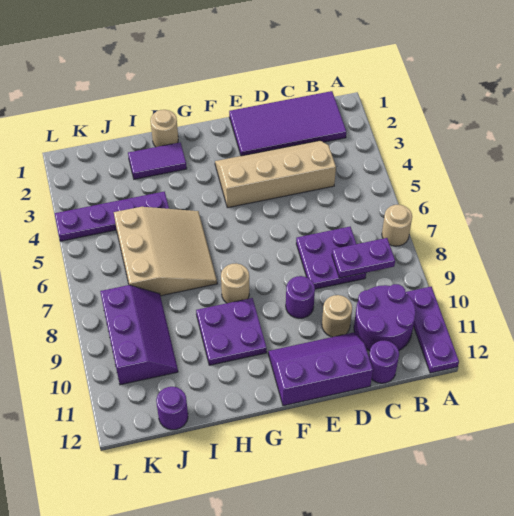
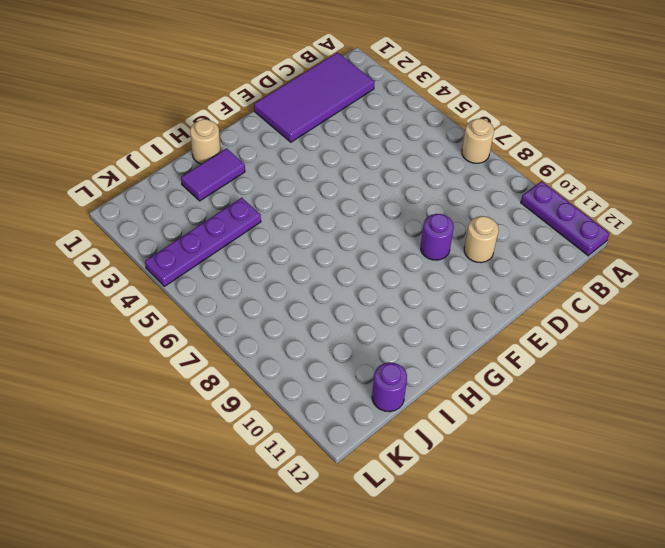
none -> purple 2x2 round brick [354,284,416,351]
none -> tan 2x4 slope [215,140,336,208]
none -> purple 2x2 plate [296,227,366,289]

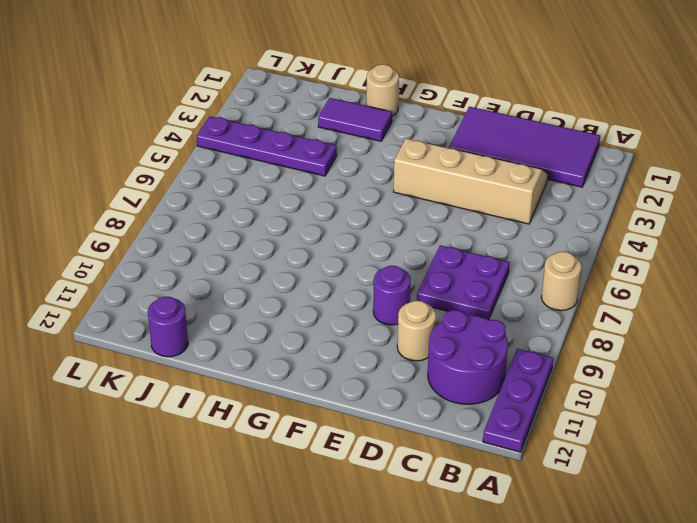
none -> purple 1x1 round brick [369,340,399,383]
none -> purple 2x3 slope [268,332,373,406]
none -> tan 1x1 round brick [221,263,249,303]

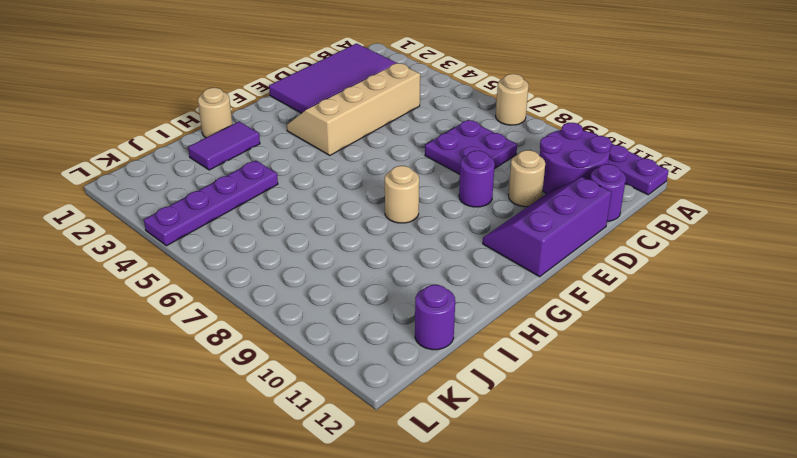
none -> purple 2x2 plate [196,298,267,365]
none -> tan 3x3 slope [114,207,217,296]
none -> purple 2x3 slope [100,285,178,385]

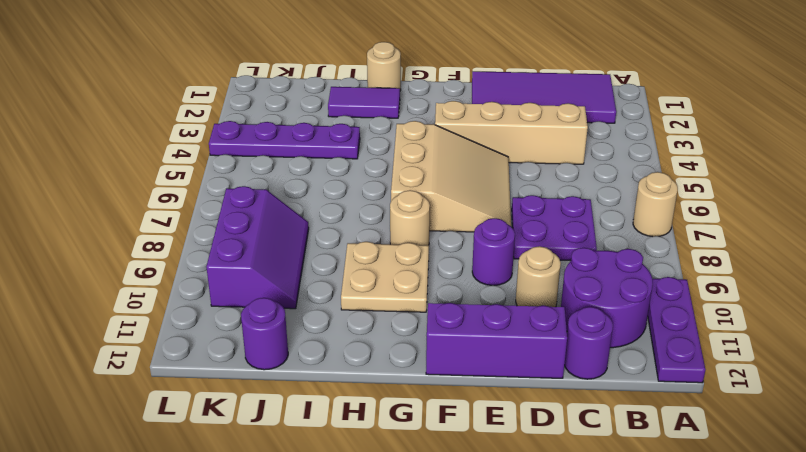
tan 3x3 slope [391,121,511,232] -> tan 3x3 slope moved to [114,207,217,296]
tan 2x2 plate [341,242,429,312] -> purple 2x2 plate [196,298,267,365]
none -> purple 1x2 plate [332,238,395,278]

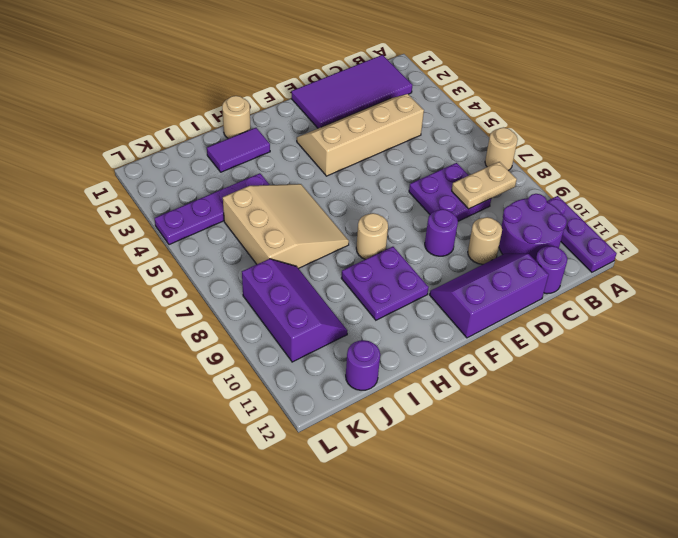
tan 1x2 plate [452,162,517,209] -> purple 1x2 plate [332,238,395,278]

